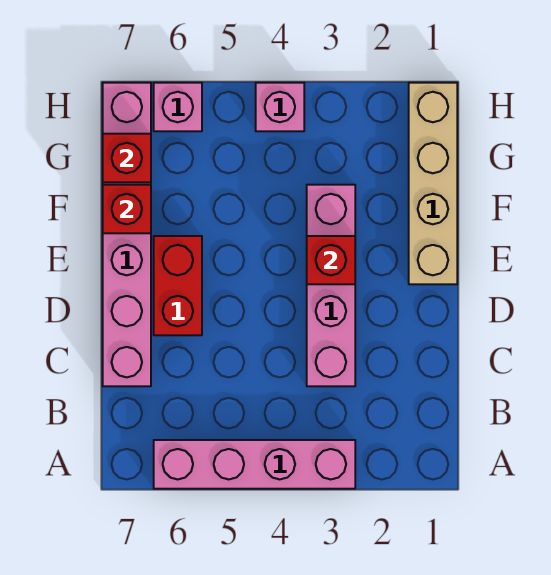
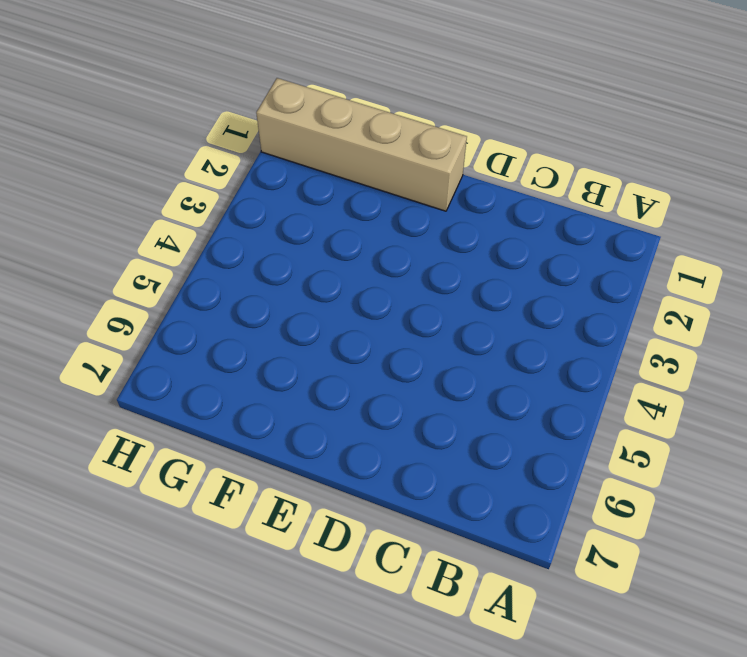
none -> pink 1x4 brick [154,440,355,489]
none -> pink 1x4 brick [307,185,355,386]

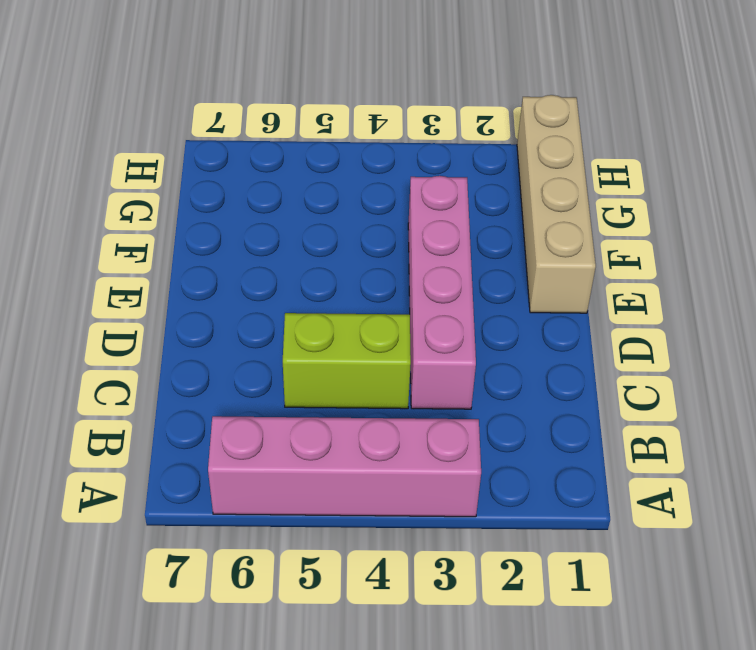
lime 1x2 brick [283,313,411,409] -> none
none -> pink 1x6 brick [103,83,151,386]
none -> red 1x2 brick [154,236,202,335]

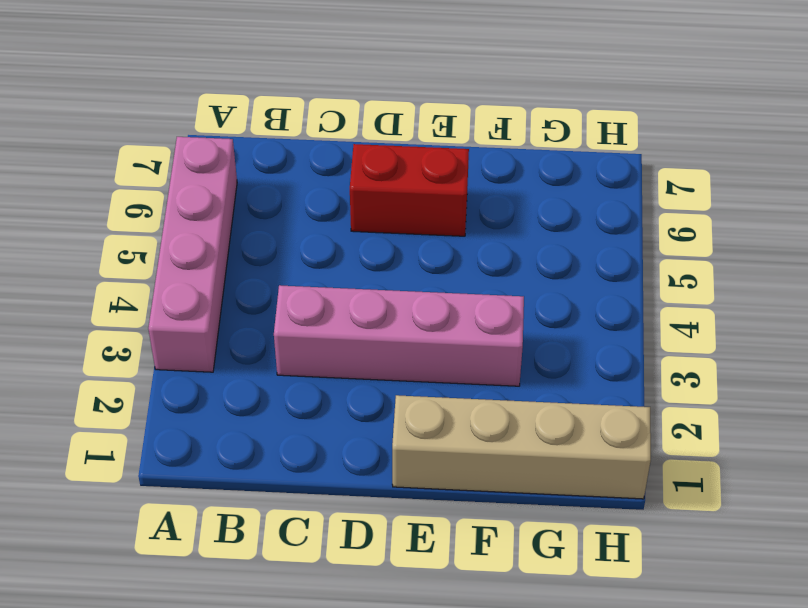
none -> pink 1x6 brick [103,83,151,386]
none -> pink 1x1 brick [256,83,304,131]

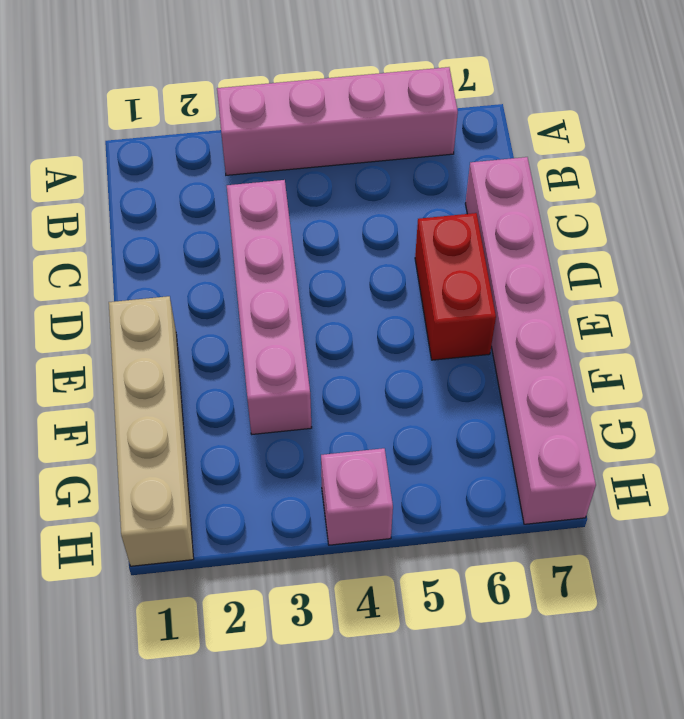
none -> pink 1x1 brick [154,83,202,131]
none -> red 1x1 brick [307,236,355,284]

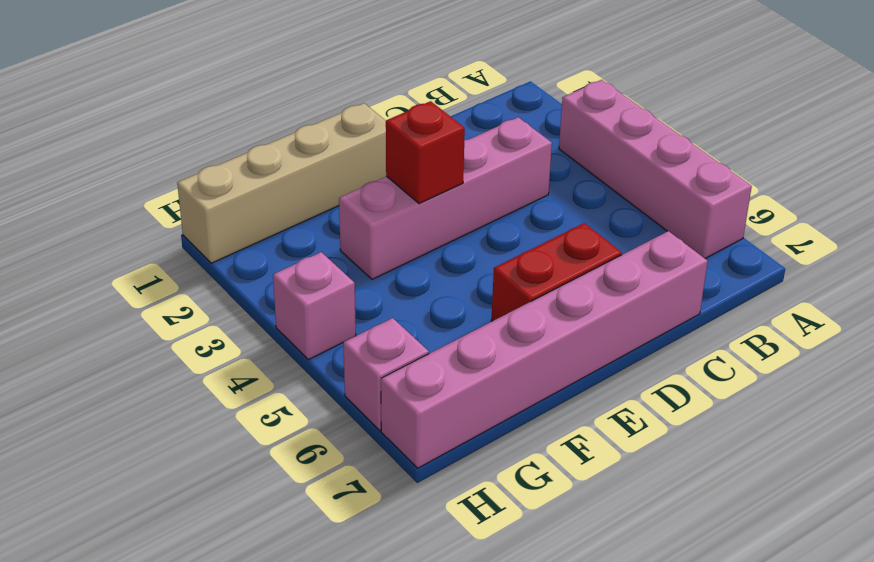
none -> red 1x1 brick [103,185,151,233]
none -> red 1x1 brick [103,134,151,182]

